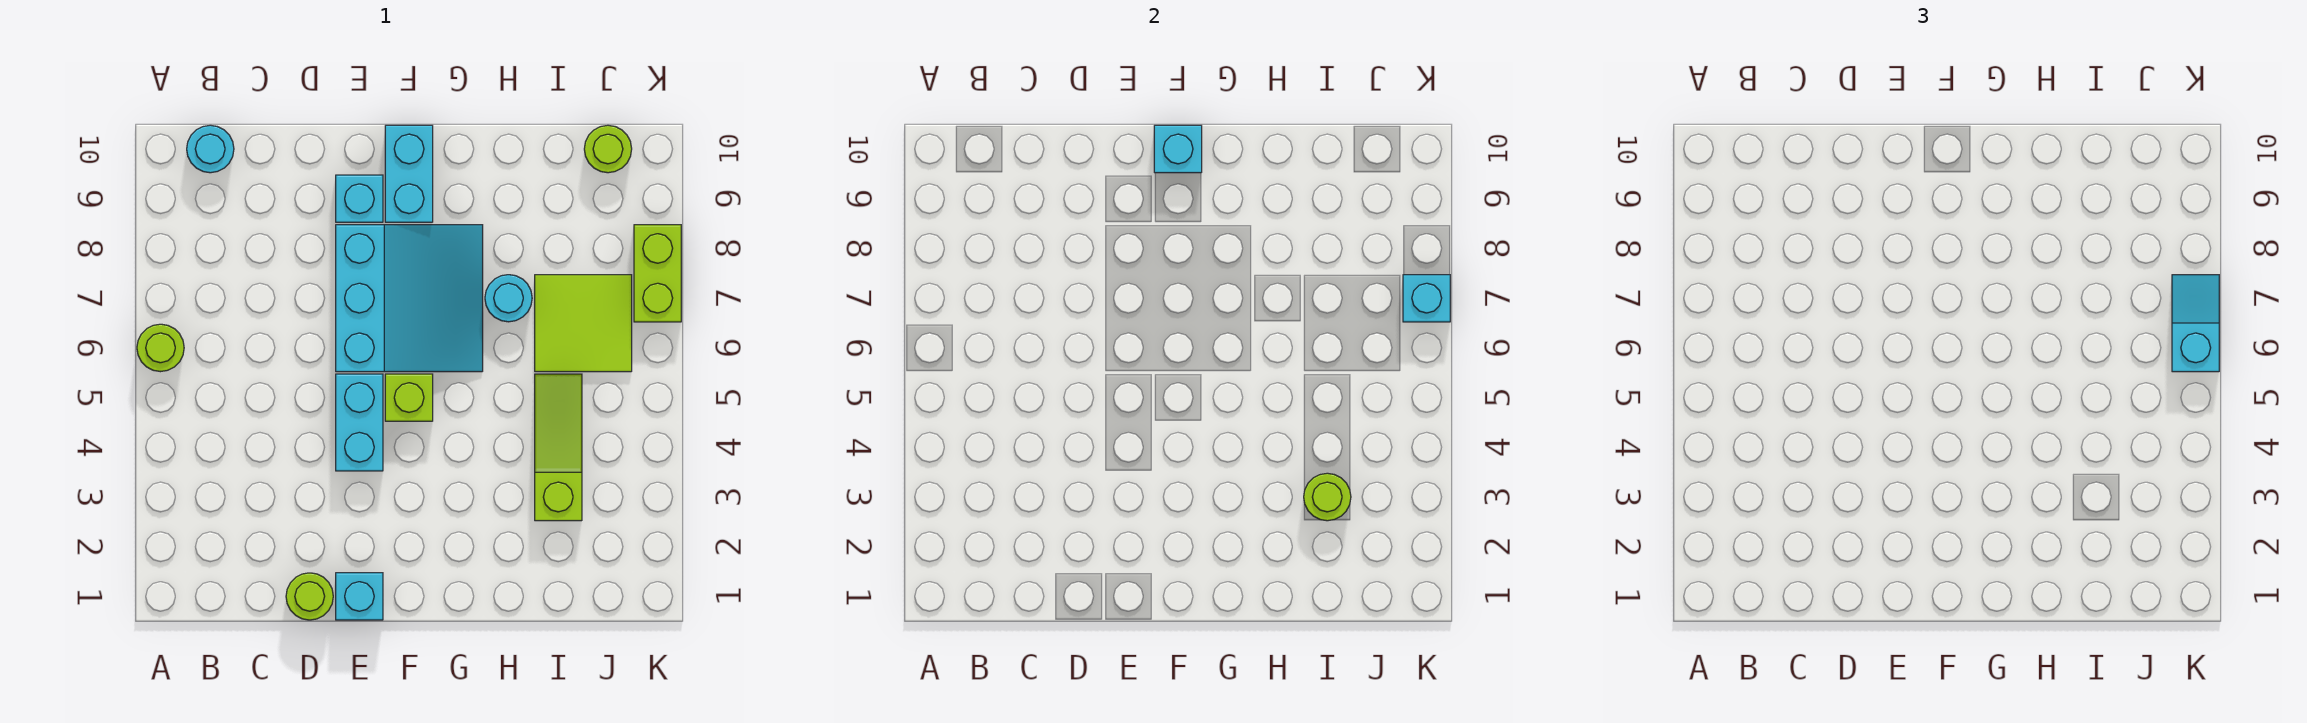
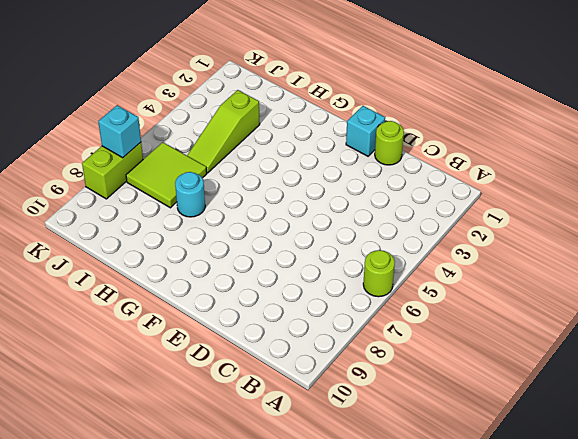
none -> cyan 1x1 round brick [187,125,234,173]
none -> cyan 1x2 brick [336,374,383,471]
none -> cyan 3x3 slope [336,225,483,372]

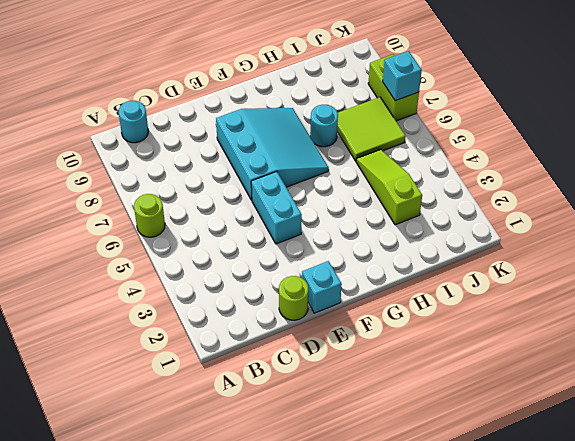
none -> cyan 1x1 brick [336,175,383,222]
none -> lime 1x1 brick [385,374,433,421]
none -> cyan 1x2 brick [385,125,433,222]

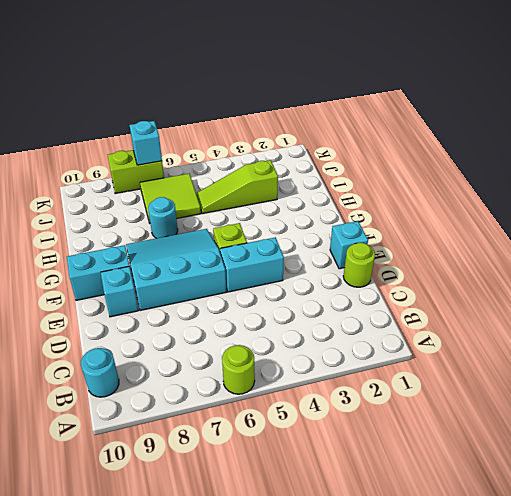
none -> lime 1x1 round brick [584,125,632,173]
none -> cyan 1x1 brick [1154,125,1202,173]
none -> lime 1x1 round brick [1304,473,1351,521]

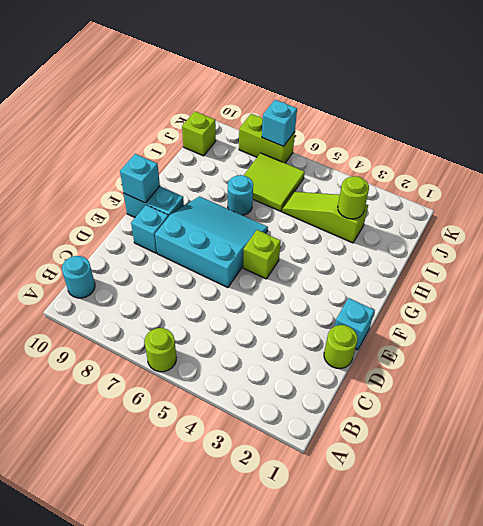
lime 1x1 brick [182,111,216,156] -> lime 1x1 round brick [584,125,632,173]
none -> cyan 1x2 brick [336,374,383,471]
none -> cyan 1x2 slope [2172,275,2219,372]

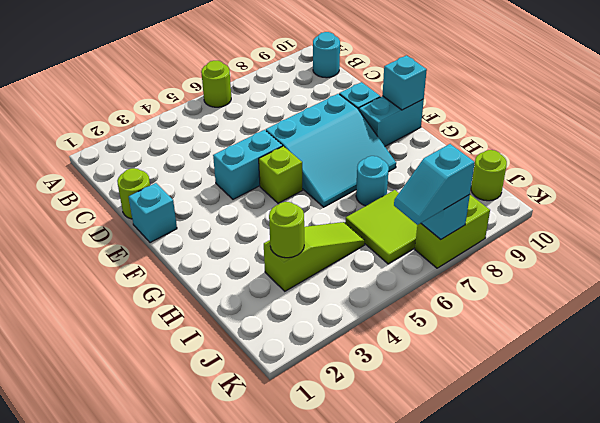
cyan 1x2 slope [394,144,475,225] -> cyan 1x2 slope turned to [2172,275,2219,372]

